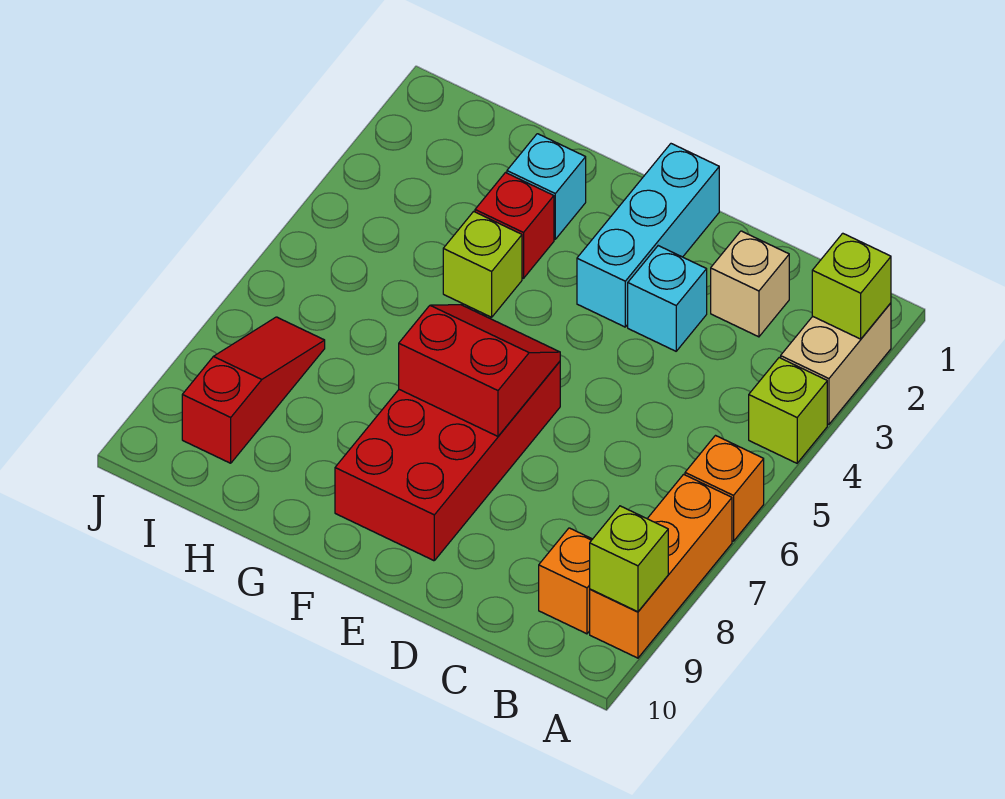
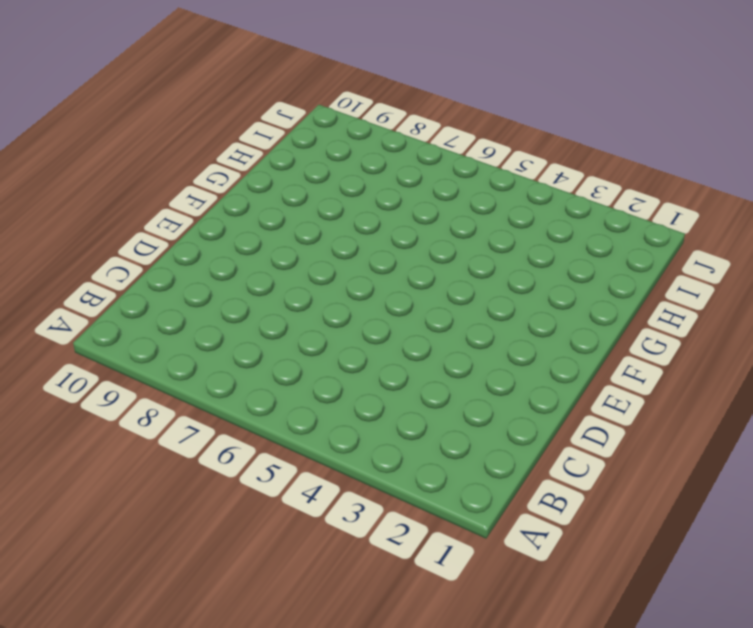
none -> tan 1x2 brick [781,303,891,424]
none -> lime 1x1 brick [749,358,827,463]
none -> orange 1x1 brick [685,436,764,541]

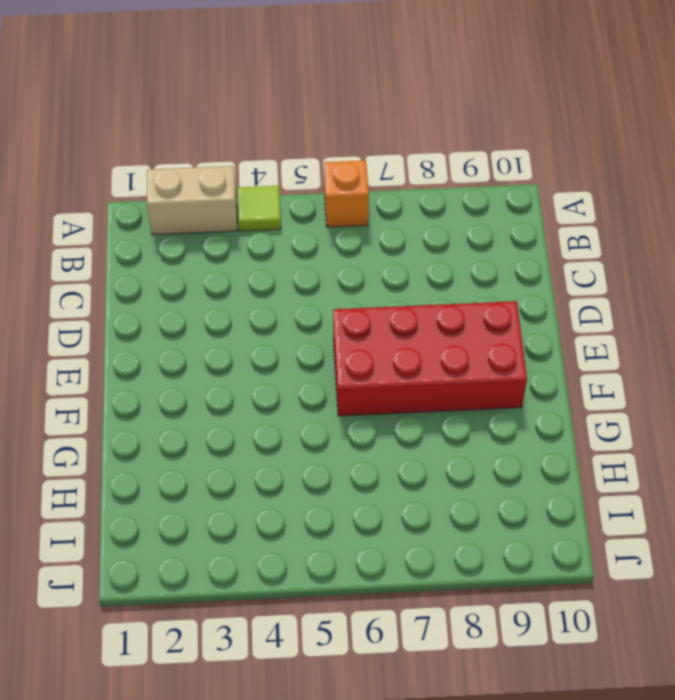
lime 1x1 tile [238,186,281,231] -> lime 1x1 brick [749,358,827,463]
none -> orange 1x3 brick [590,474,732,658]
none -> orange 1x1 brick [539,528,592,634]
none -> tan 1x1 brick [711,231,789,337]

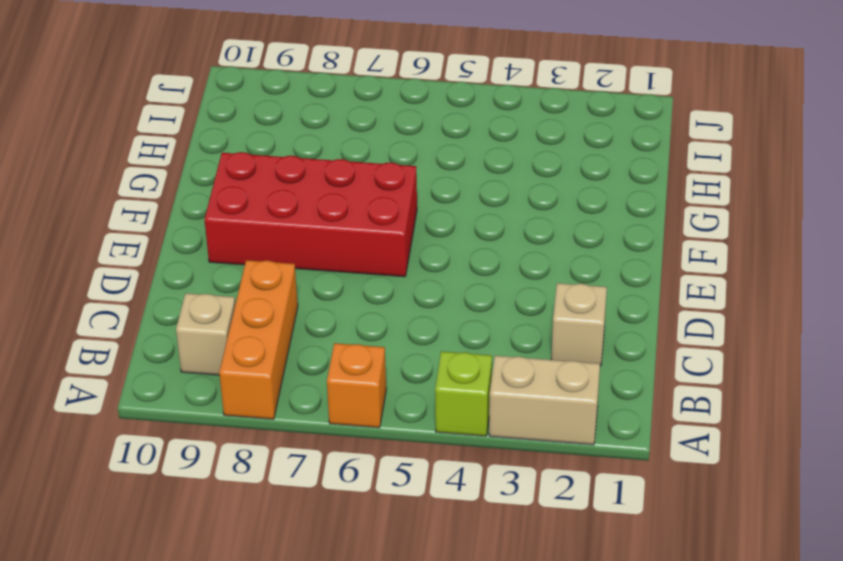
orange 1x3 brick [219,260,298,419] -> orange 1x3 brick turned to [590,474,732,658]
tan 1x1 brick [176,293,235,375] -> orange 1x1 brick [539,528,592,634]
none -> cyan 1x1 brick [628,246,707,351]
none -> cyan 1x3 brick [577,144,719,327]
none -> cyan 1x1 brick [507,134,586,239]

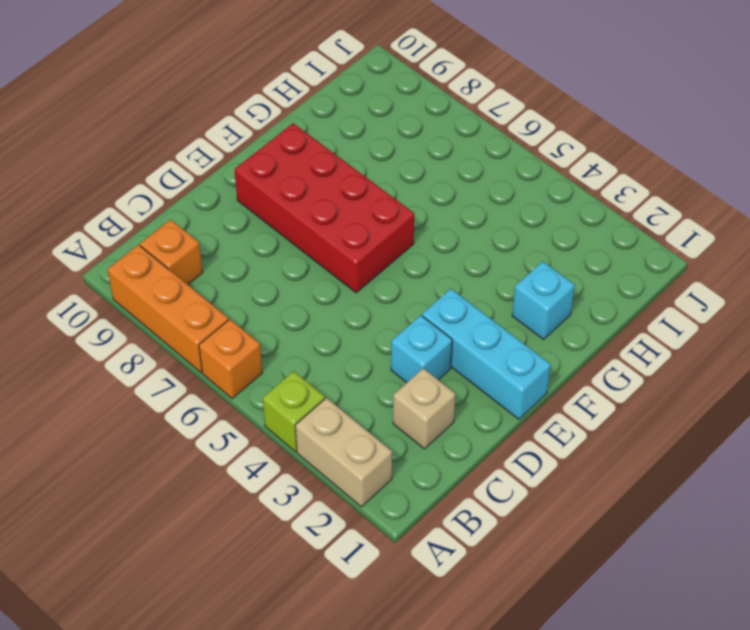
none -> red 1x1 brick [475,173,554,278]
none -> lime 1x1 brick [443,211,522,317]
none -> red 1x3 slope [182,317,325,463]

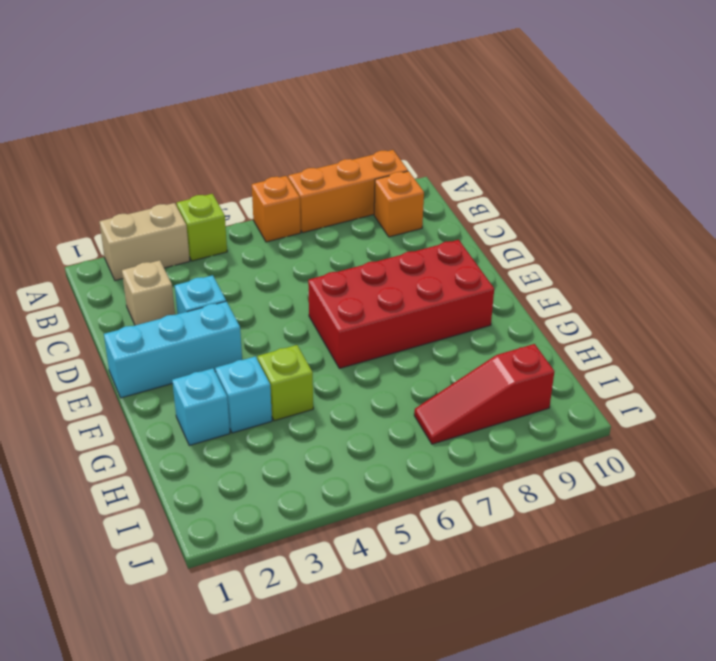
cyan 1x1 brick [215,357,272,433] -> red 1x1 brick [475,173,554,278]
none -> lime 1x1 brick [812,233,891,339]
none -> lime 1x1 brick [590,506,668,612]
none -> red 2x2 slope [399,305,560,436]

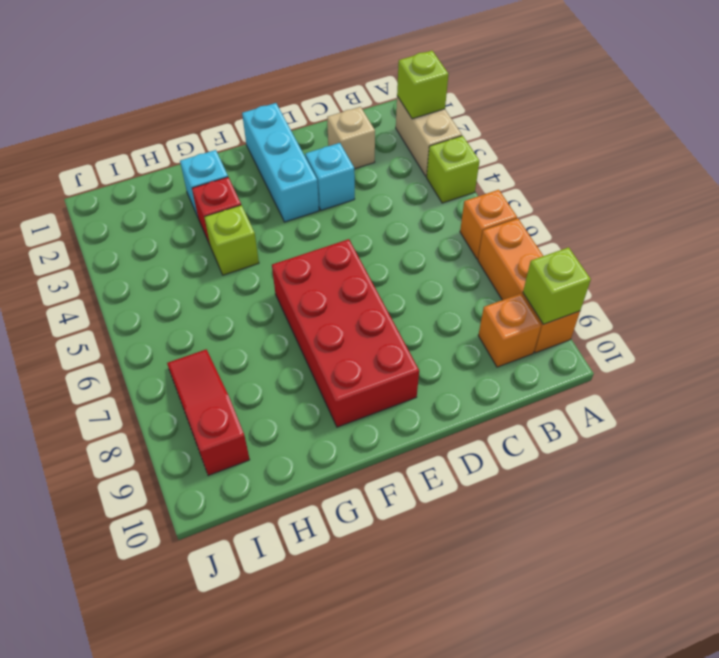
none -> red 2x2 slope [399,305,560,436]

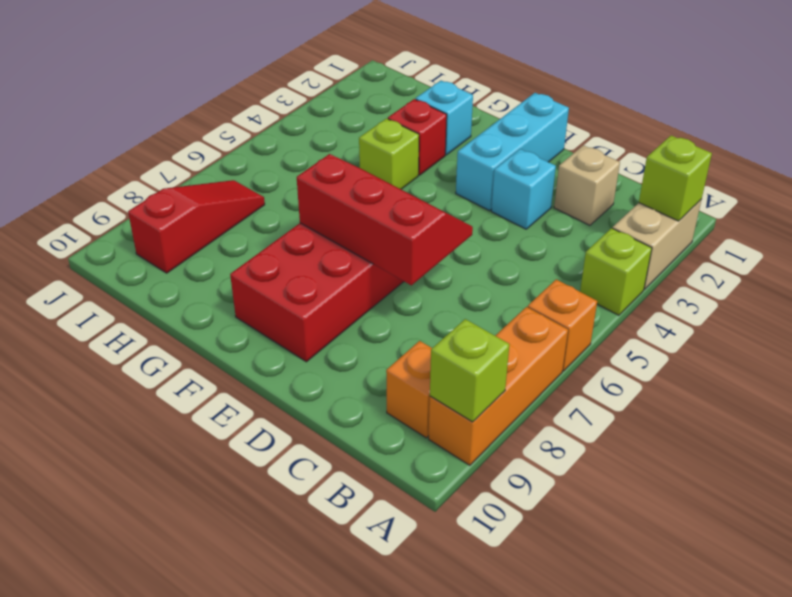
red 2x3 slope [297,154,473,285] -> red 2x2 slope [399,305,560,436]

